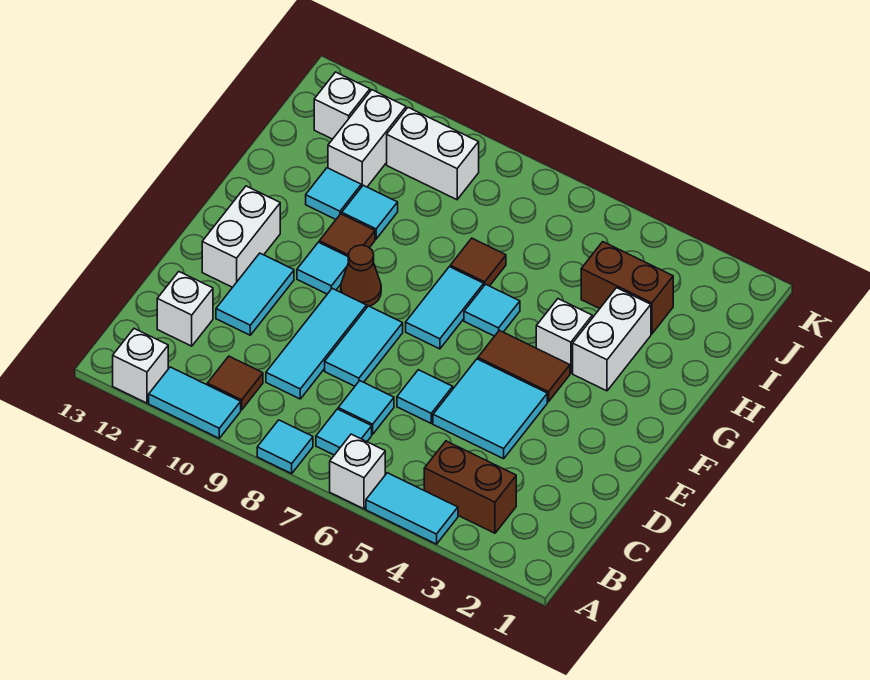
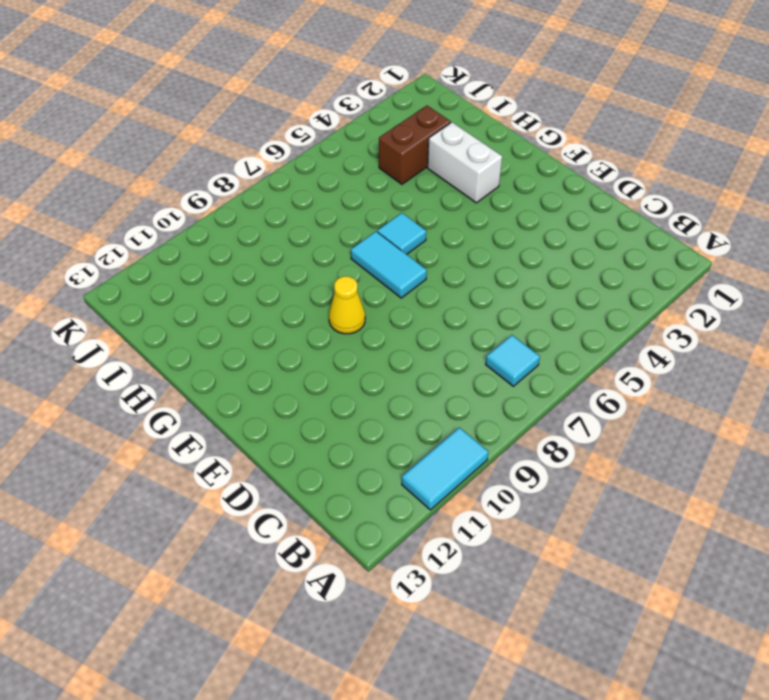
yellow 1x1 cone [329,276,365,334] -> brown 1x1 cone [341,245,381,307]
none -> cyan 1x2 tile [366,473,458,544]
none -> white 1x1 brick [330,434,385,509]
none -> cyan 1x1 tile [257,420,313,474]
none -> white 1x1 brick [113,329,168,403]

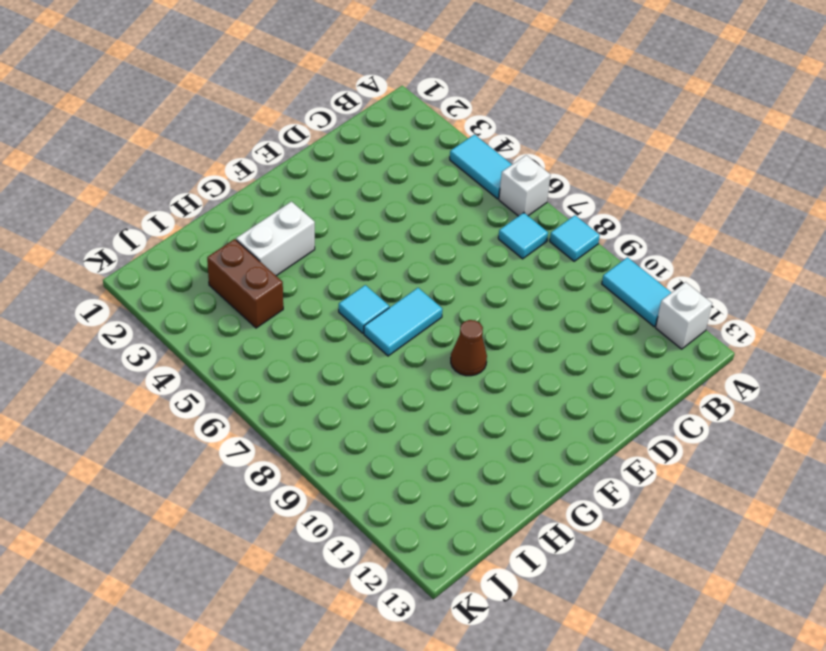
none -> brown 1x2 brick [424,441,516,533]
none -> brown 1x1 tile [207,356,263,410]
none -> cyan 1x1 tile [338,381,394,434]
none -> cyan 1x3 tile [266,288,367,399]

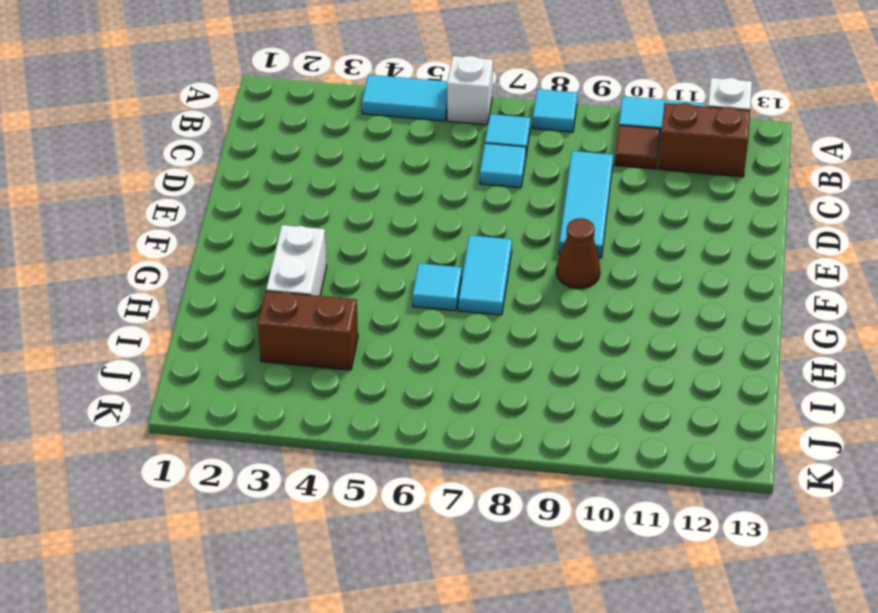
brown 1x2 brick [658,103,750,177] -> brown 1x2 brick moved to [424,441,516,533]
none -> white 1x1 brick [157,272,213,346]
none -> cyan 2x2 tile [433,359,547,459]
none -> cyan 1x1 tile [397,370,453,423]
none -> cyan 1x2 tile [325,306,403,386]

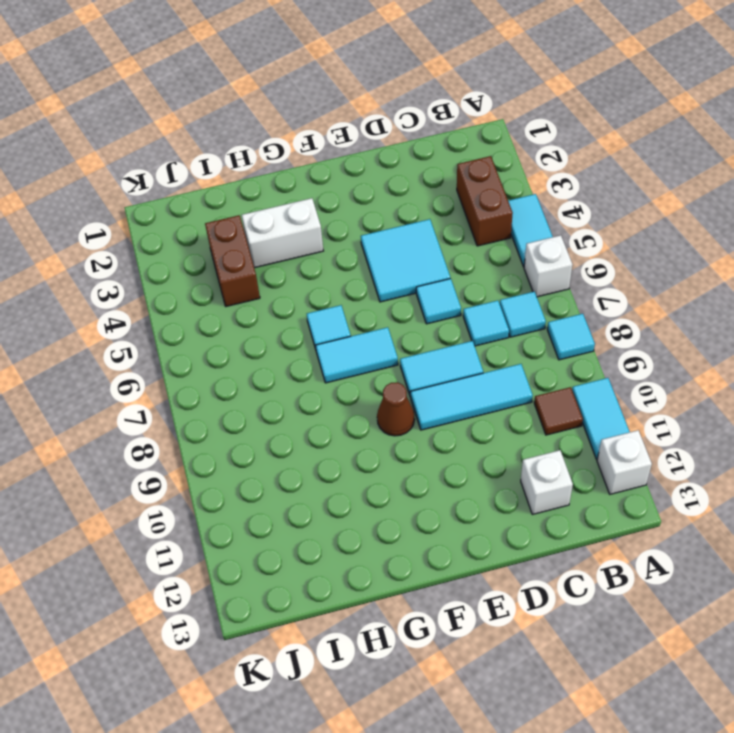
none -> cyan 1x2 tile [216,253,294,335]
none -> white 1x2 brick [202,186,280,287]
none -> brown 1x2 tile [478,330,570,402]
none -> cyan 1x1 tile [297,242,349,294]

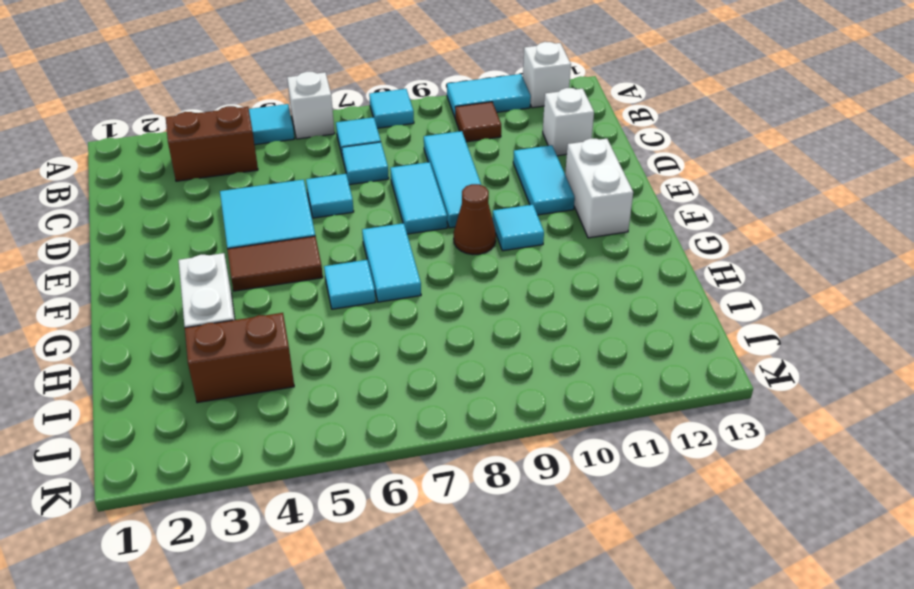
none -> white 1x1 brick [536,299,592,373]
none -> brown 1x1 tile [319,214,375,256]
none -> brown 1x1 tile [450,238,506,286]
none -> cyan 1x1 tile [342,185,398,239]

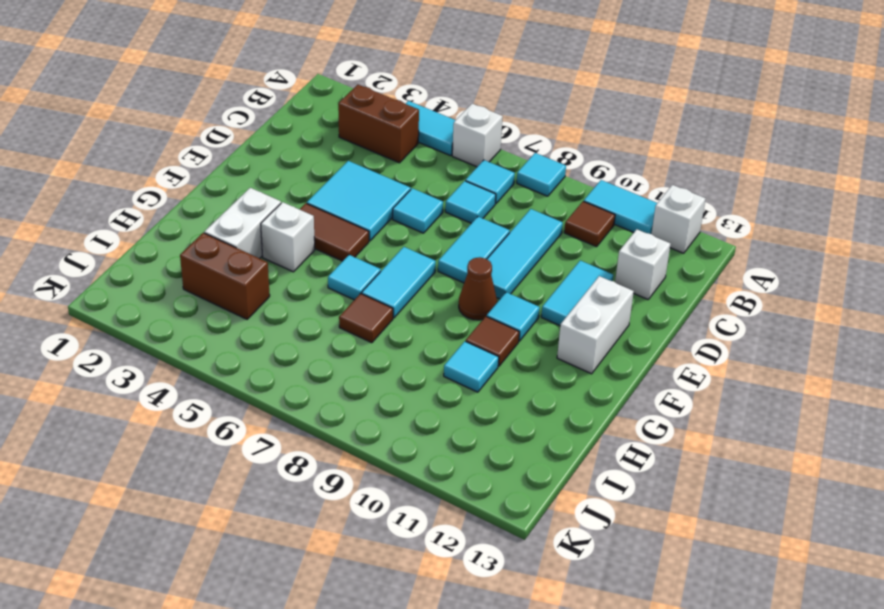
none -> cyan 1x1 tile [306,168,361,219]
none -> white 1x2 brick [328,90,406,187]
none -> white 1x2 brick [387,108,479,200]
none -> white 1x1 brick [314,72,370,139]

